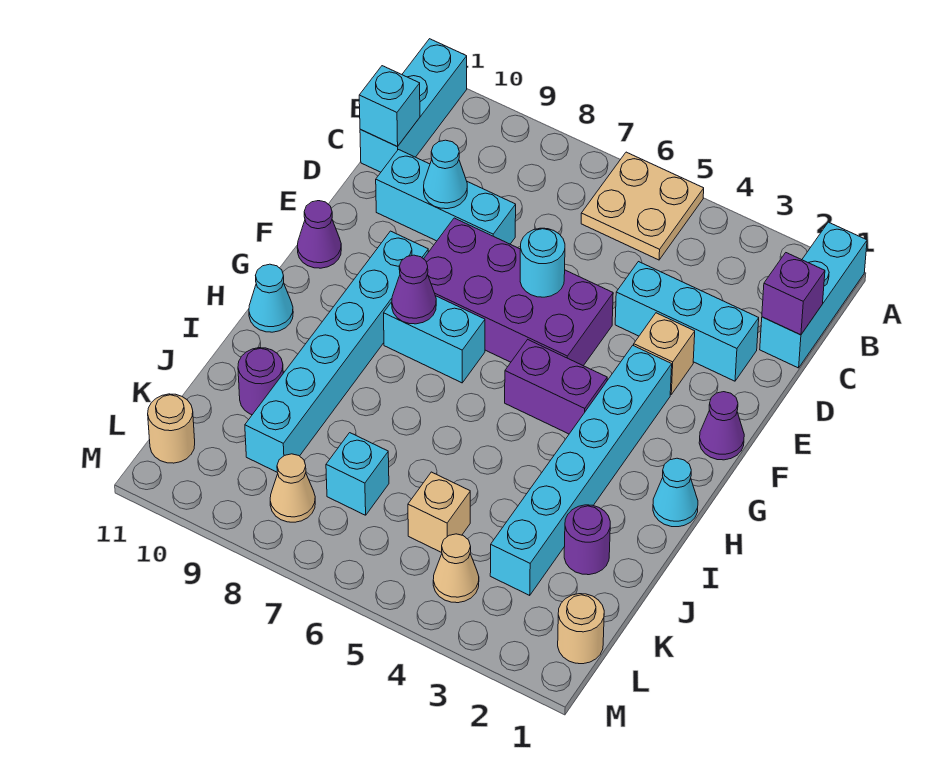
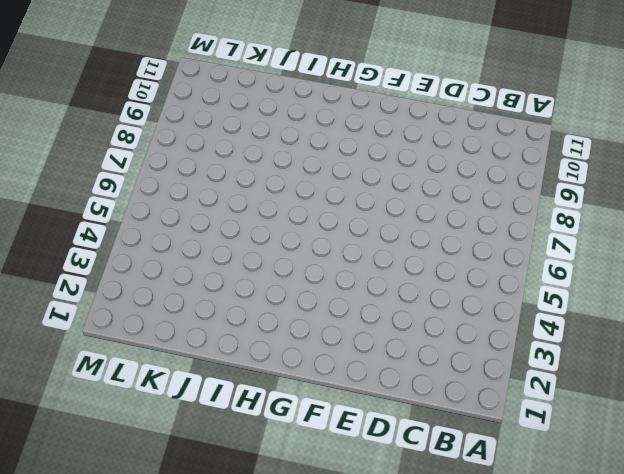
none -> cyan 1x3 brick [760,222,867,368]
none -> tan 2x2 plate [581,152,704,260]
none -> cyan 1x3 brick [360,39,467,172]

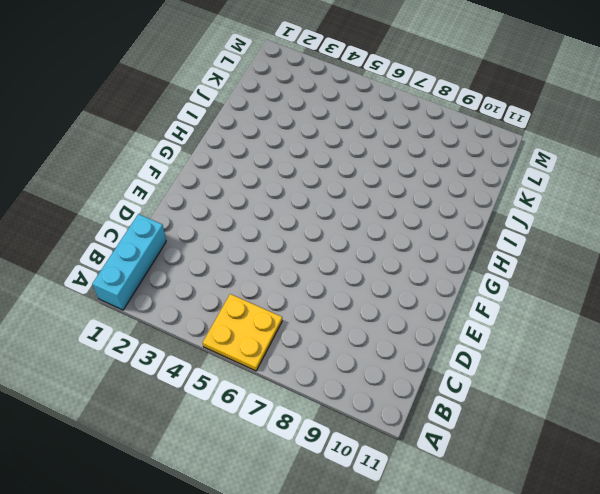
yellow 2x2 plate [203,294,282,371] -> tan 2x2 plate [581,152,704,260]
none -> cyan 1x3 brick [360,39,467,172]
none -> cyan 1x3 brick [615,262,759,381]
none -> cyan 1x3 brick [376,150,516,244]

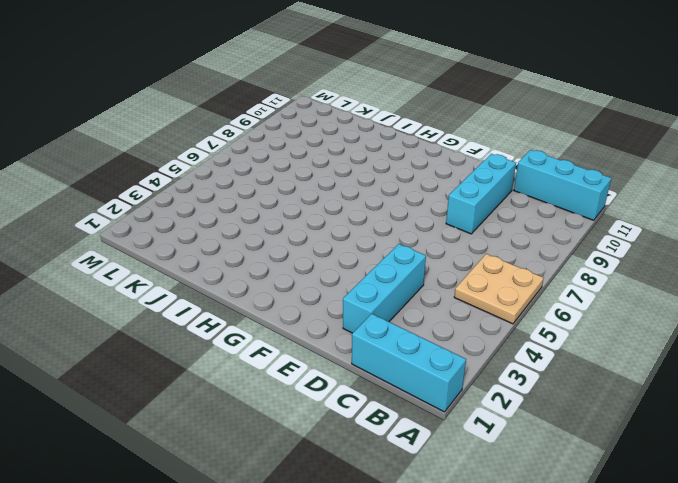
none -> tan 1x1 brick [634,313,695,394]
none -> purple 2x4 brick [424,218,613,366]
none -> purple 1x1 cone [699,392,744,460]

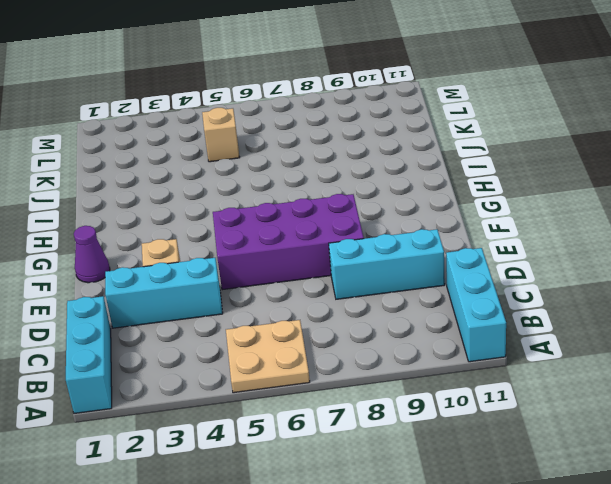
none -> cyan 1x6 brick [490,345,672,595]
none -> cyan 1x6 brick [245,231,428,472]
none -> purple 1x1 cone [297,201,341,268]

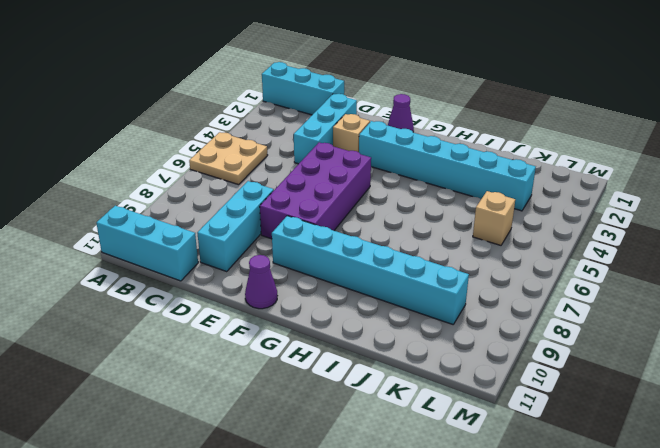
none -> purple 1x2 brick [505,340,607,434]
none -> cyan 1x2 brick [384,296,485,383]
none -> cyan 1x1 cone [653,458,698,527]

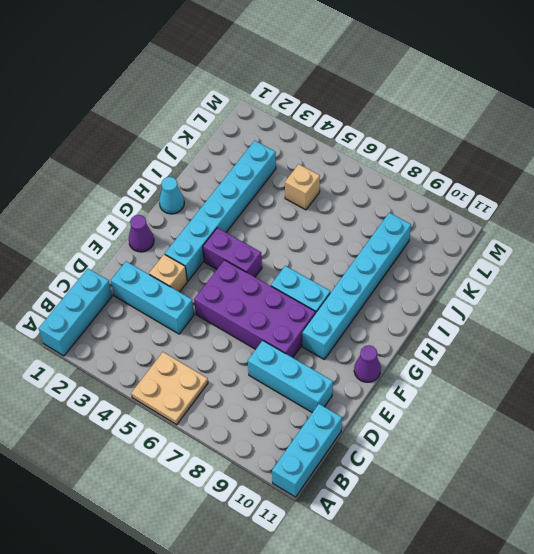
none -> cyan 1x1 cone [249,264,293,332]
none -> purple 1x1 round brick [564,505,610,575]
none -> purple 1x1 round brick [238,348,283,415]

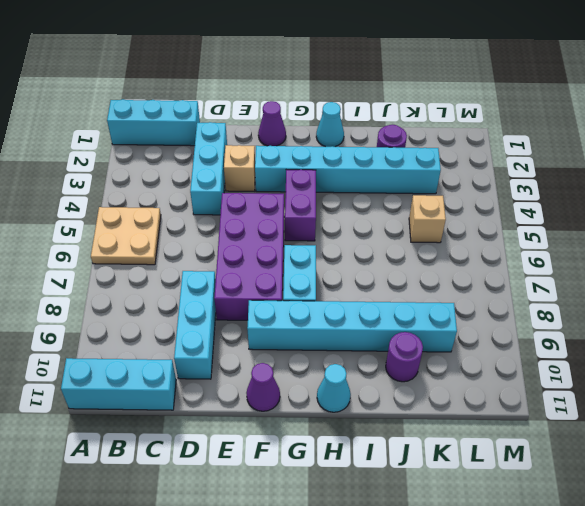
none -> cyan 1x1 brick [326,433,389,515]
none -> tan 1x1 round brick [558,594,604,664]
none -> tan 1x1 cone [433,534,479,603]

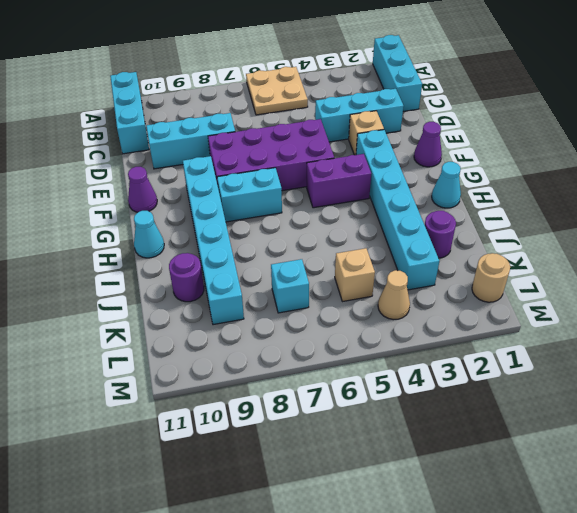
none -> tan 1x1 cone [270,454,315,522]
none -> tan 1x1 round brick [148,394,195,463]
none -> purple 1x1 brick [762,253,825,335]

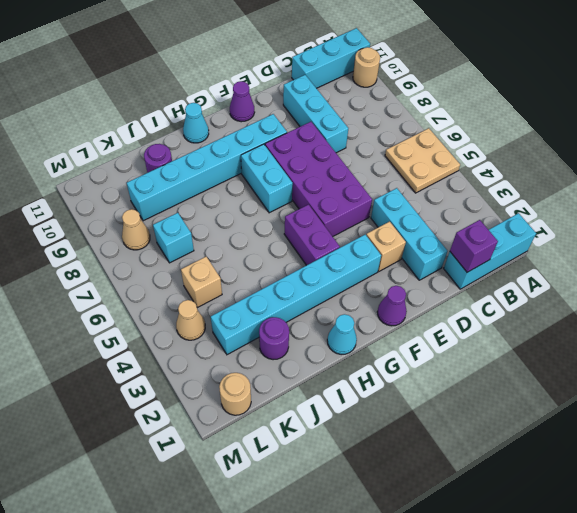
tan 1x1 round brick [353,47,380,87] -> tan 1x1 round brick moved to [148,394,195,463]
none -> cyan 1x1 brick [359,66,420,147]
none -> cyan 1x1 cone [424,140,467,209]
none -> cyan 1x1 round brick [520,228,565,297]

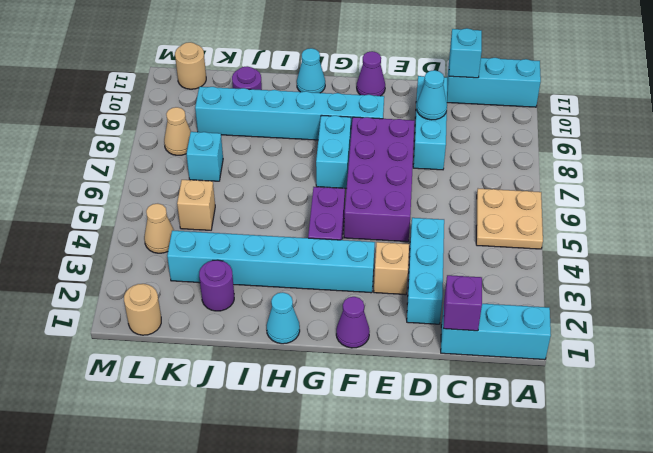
none -> cyan 1x1 round brick [520,228,565,297]
none -> purple 1x1 cone [392,255,436,324]

